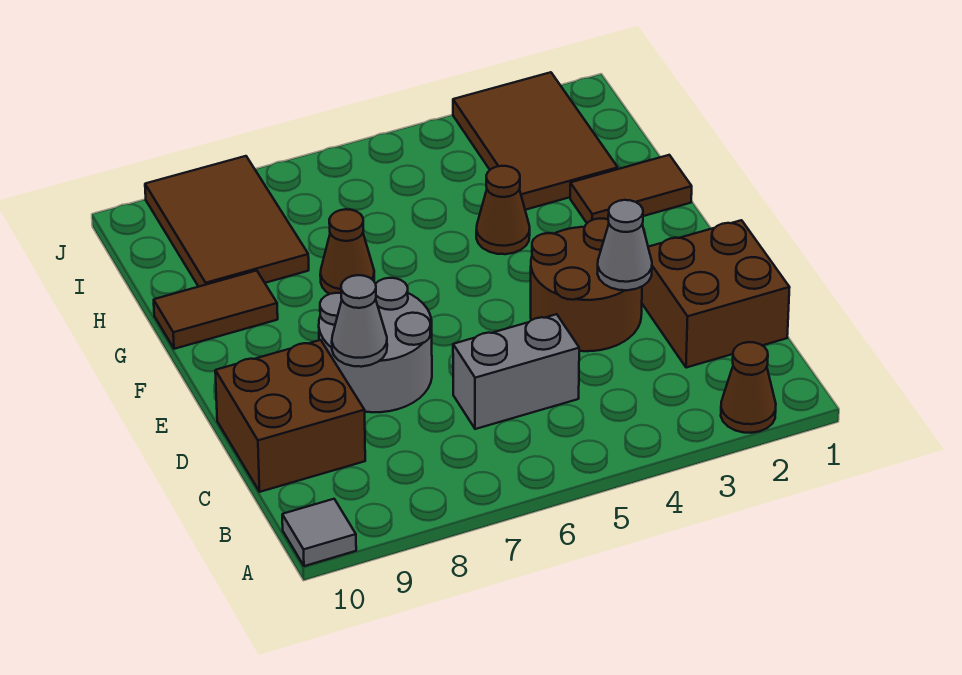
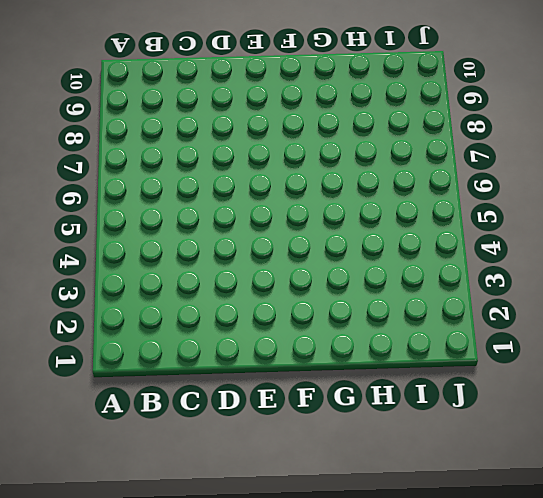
none -> brown 1x1 cone [721,342,776,433]
none -> grey 1x1 tile [282,499,356,566]
none -> brown 2x2 brick [642,220,790,368]

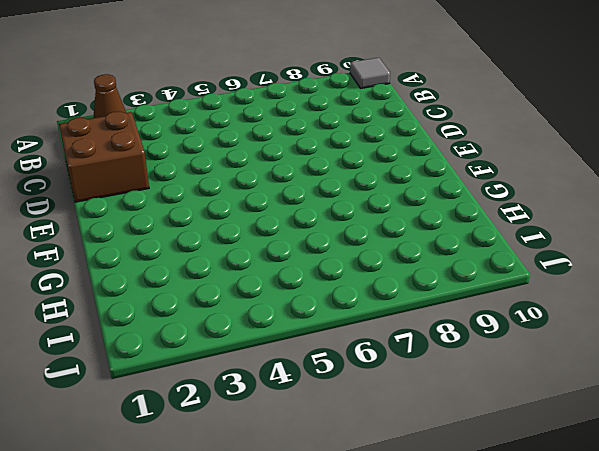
none -> grey 1x2 brick [453,314,579,429]
none -> brown 2x2 brick [215,340,365,492]
none -> brown 2x2 round brick [531,218,642,351]

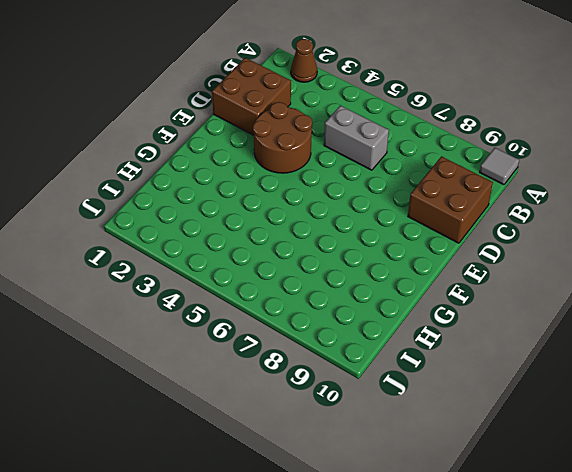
none -> grey 2x2 round brick [319,278,432,412]
none -> brown 1x2 tile [570,155,692,223]
none -> brown 1x1 cone [476,166,530,254]

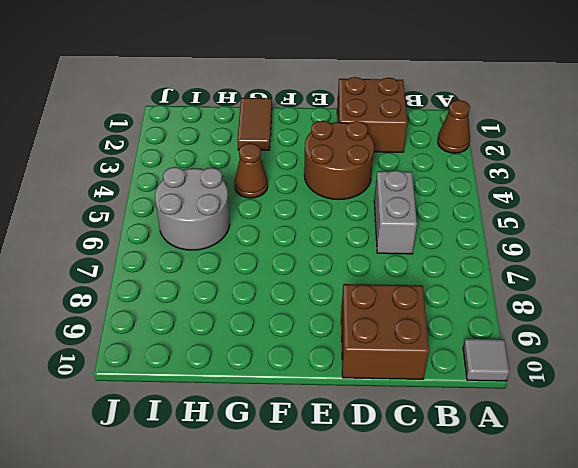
grey 2x2 round brick [155,167,230,250] -> grey 2x2 round brick moved to [319,278,432,412]
none -> brown 1x1 cone [320,209,374,294]
none -> brown 1x2 tile [154,271,278,349]
none -> brown 2x3 tile [453,72,618,210]

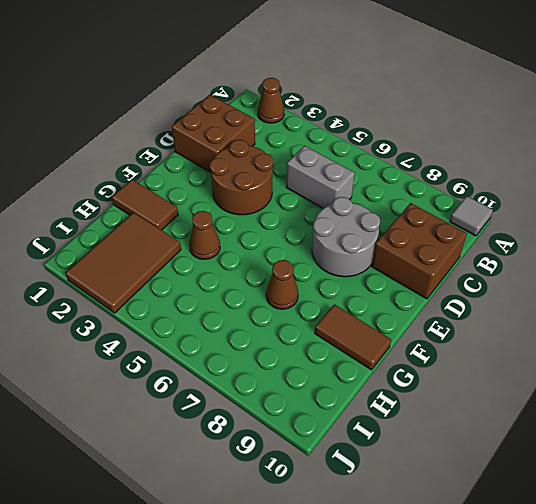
none -> brown 2x3 tile [145,156,309,287]
none -> grey 1x1 cone [597,200,652,290]
none -> grey 1x1 cone [332,275,387,367]

